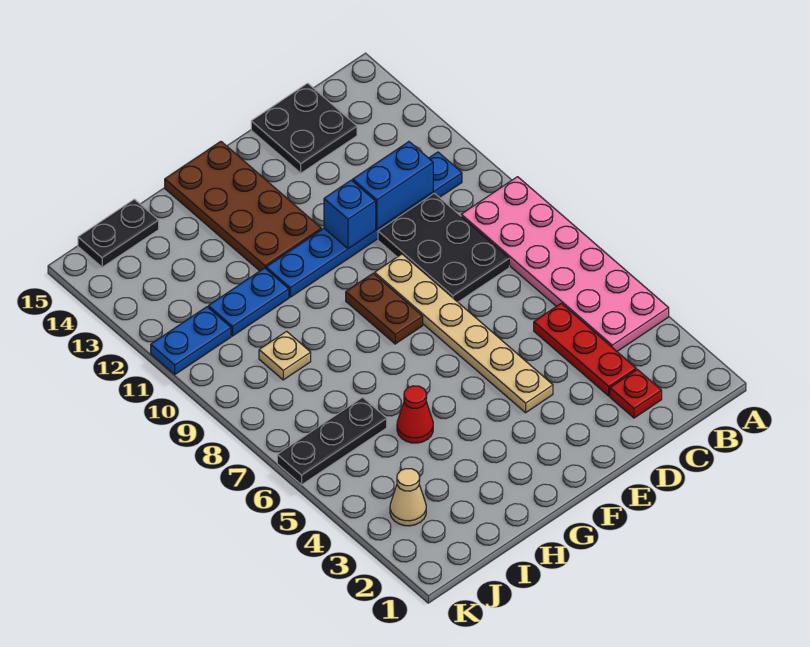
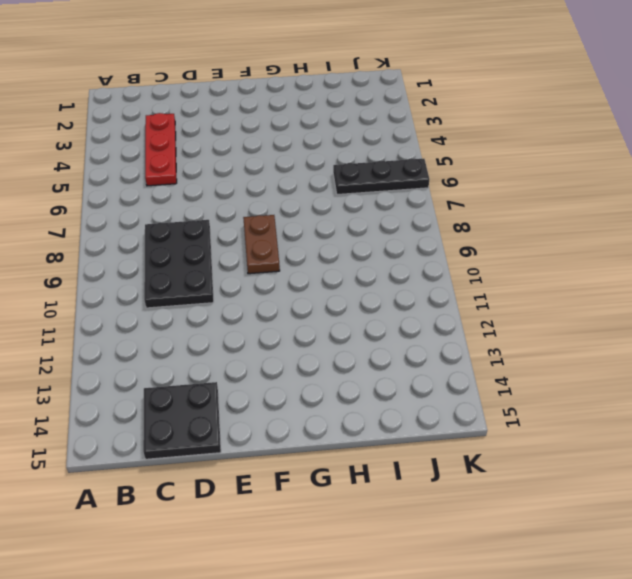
none -> pink 2x6 plate [461,177,669,351]
none -> blue 1x6 plate [266,152,462,297]
none -> red 1x1 plate [610,369,662,418]

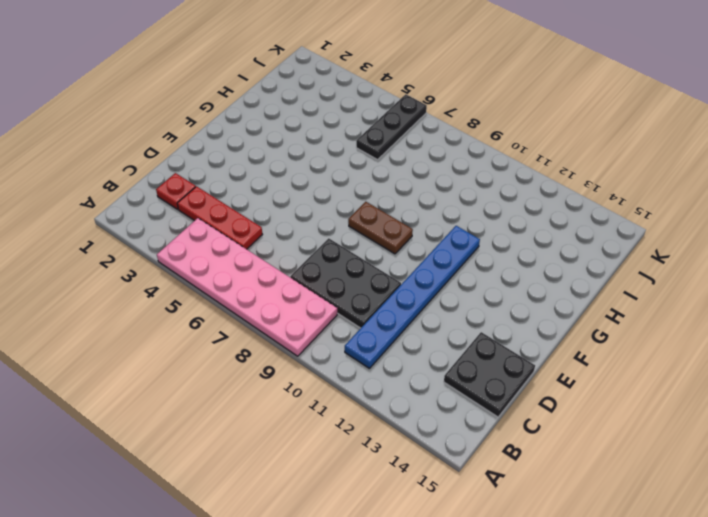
none -> tan 1x6 plate [375,254,553,413]
none -> brown 2x4 plate [165,141,321,271]
none -> red 1x1 cone [397,386,433,443]

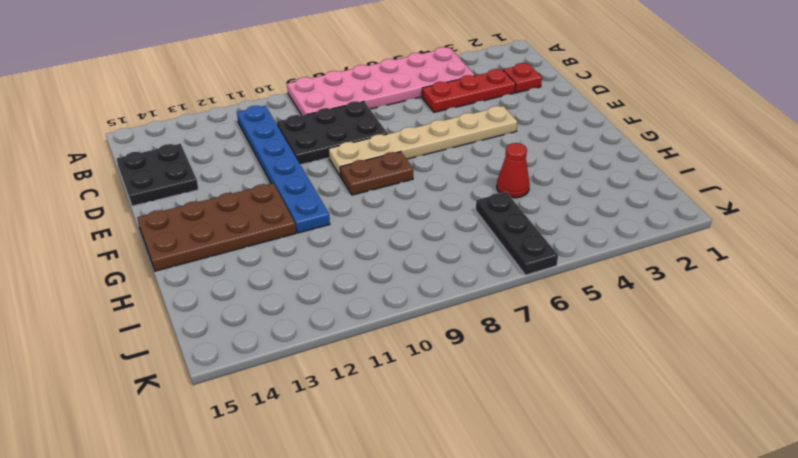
none -> blue 1x2 plate [208,268,289,336]
none -> tan 1x1 plate [259,331,311,380]
none -> black 1x2 plate [78,199,159,267]

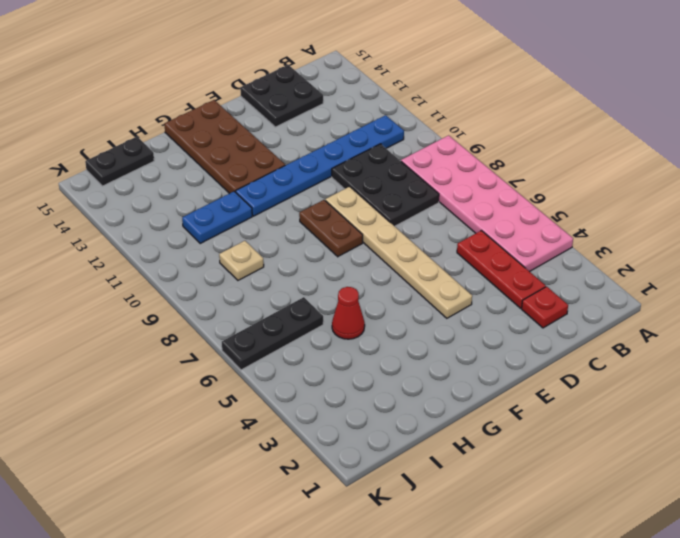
none -> tan 1x1 cone [390,469,426,526]
none -> blue 1x2 plate [151,307,231,374]
none -> blue 1x2 brick [353,142,433,229]

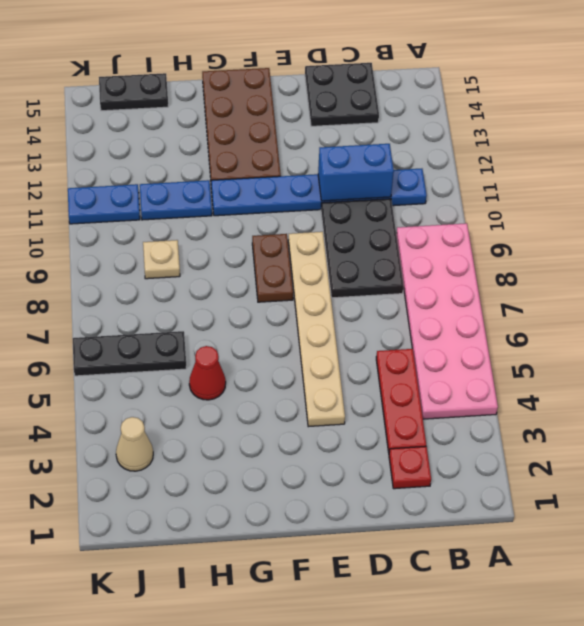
none -> blue 1x1 brick [324,180,376,249]

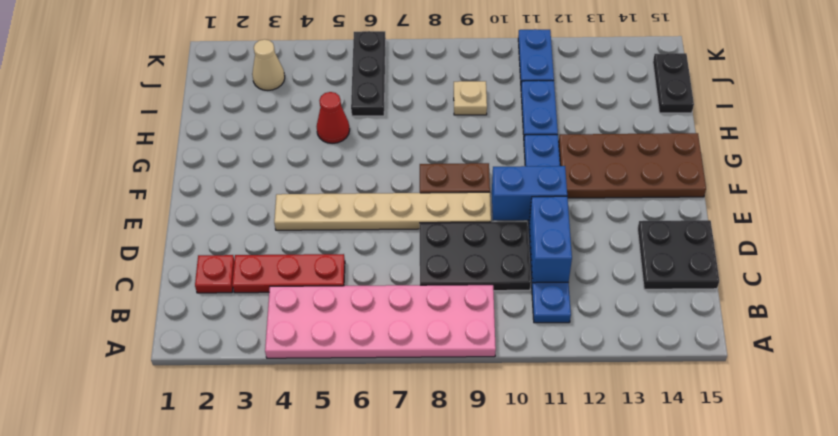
blue 1x2 brick [492,166,567,220] -> blue 1x1 brick [324,180,376,249]

